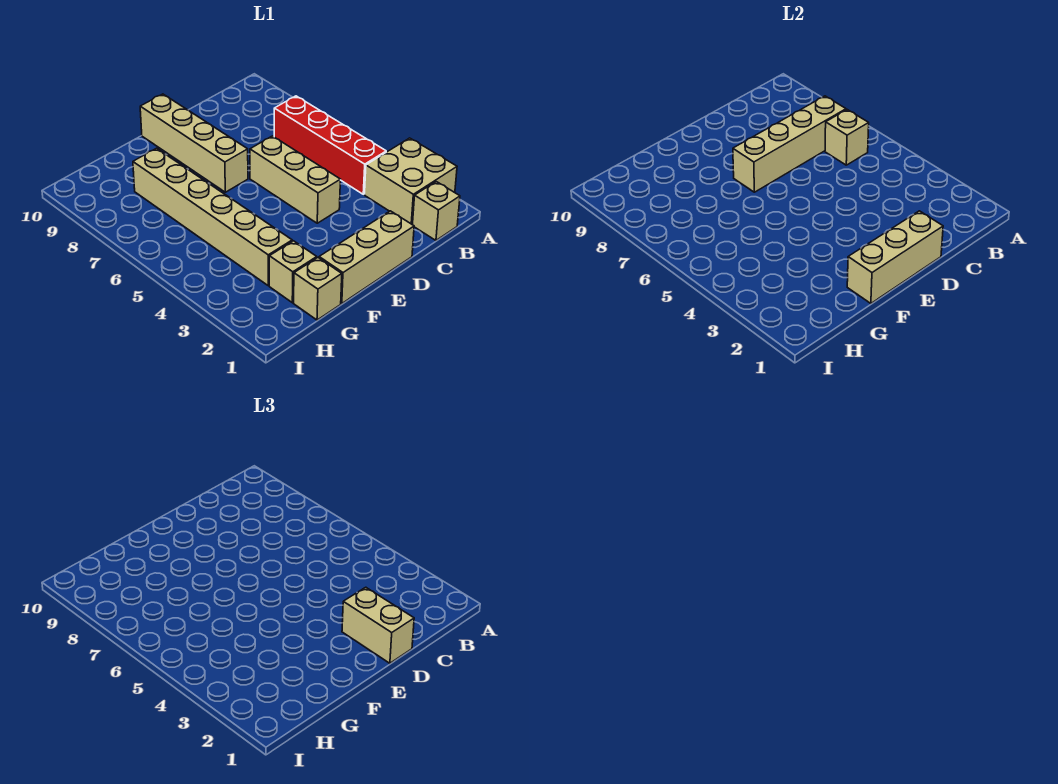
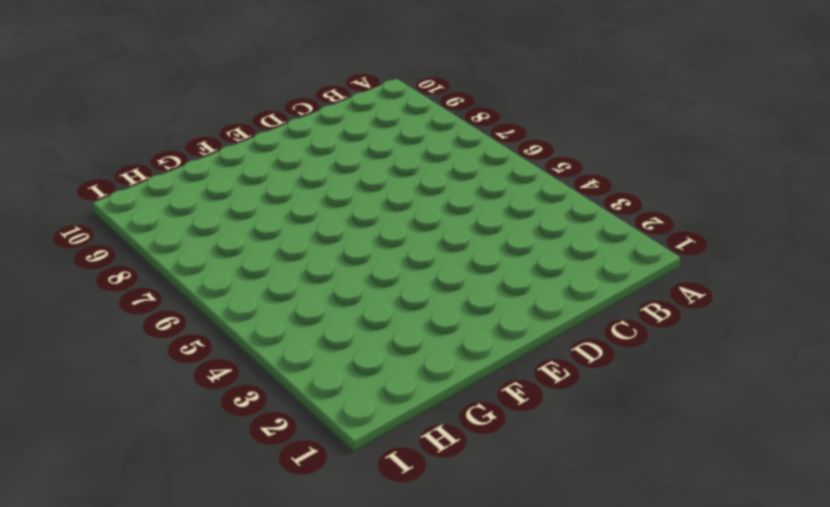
none -> tan 2x2 brick [365,138,457,224]
none -> tan 1x1 brick [412,182,460,240]
none -> red 1x4 brick [274,96,386,194]

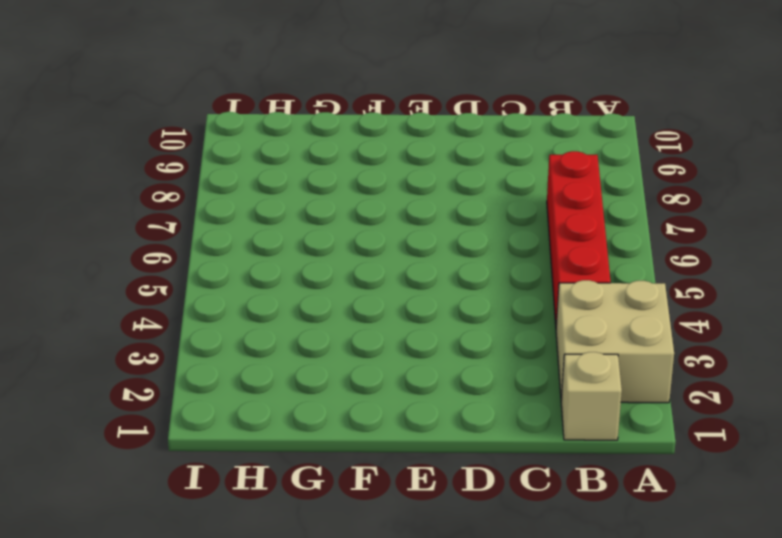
none -> tan 1x3 brick [319,211,414,303]
none -> tan 1x3 brick [250,136,340,223]
none -> tan 1x4 brick [140,94,248,192]

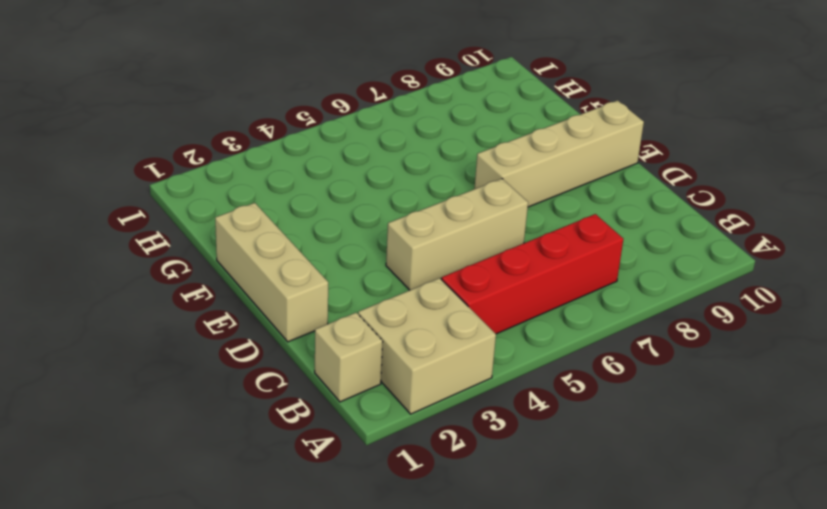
none -> tan 1x1 brick [294,258,342,320]
none -> tan 1x1 brick [269,241,317,303]
none -> tan 1x6 brick [133,148,292,285]

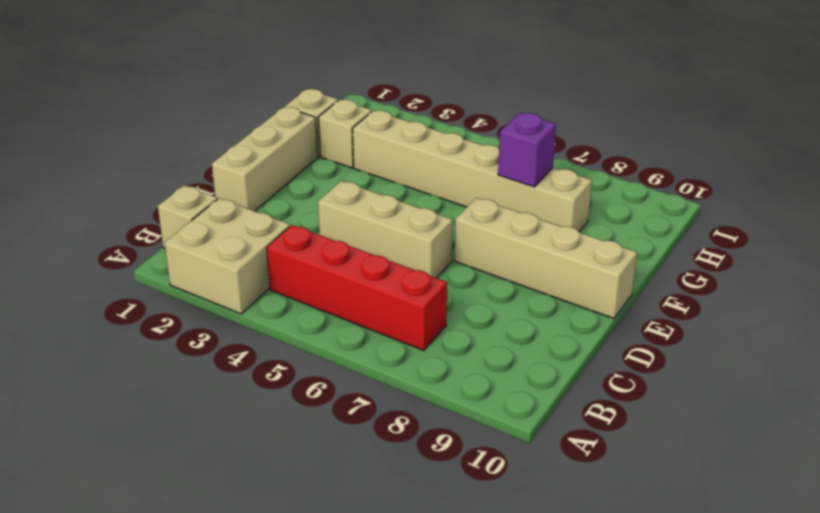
purple 1x1 brick [498,113,556,187] -> none
none -> tan 1x1 brick [825,110,869,165]
none -> tan 1x4 brick [733,96,846,192]
none -> tan 1x3 brick [847,211,943,303]

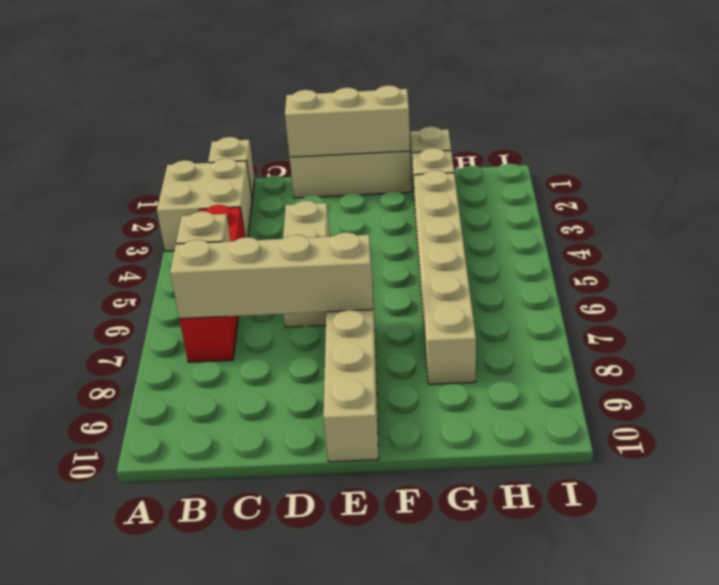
none -> tan 1x2 brick [342,587,414,663]

